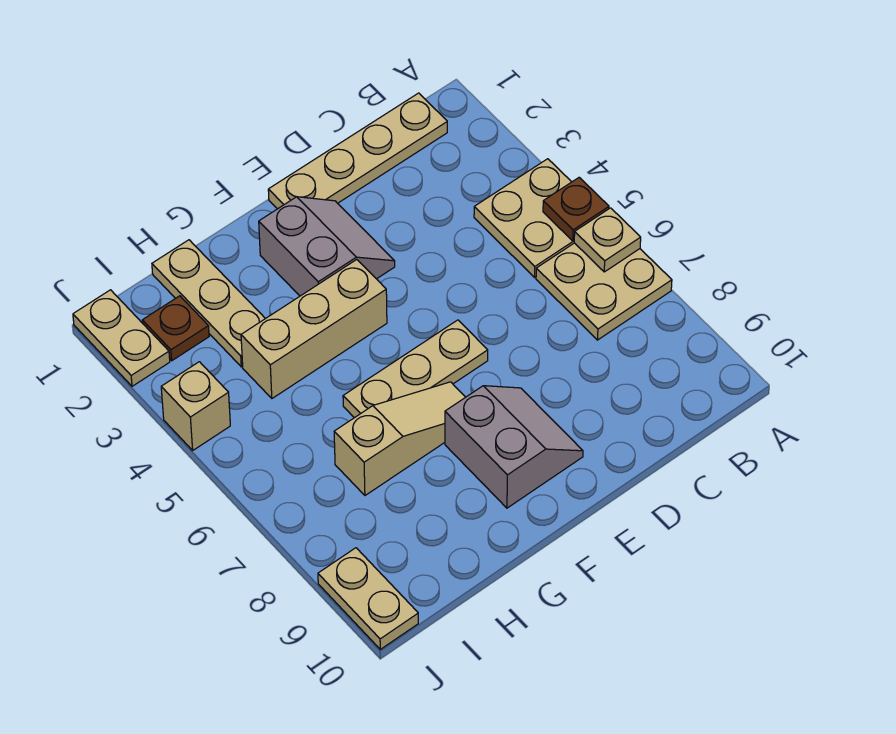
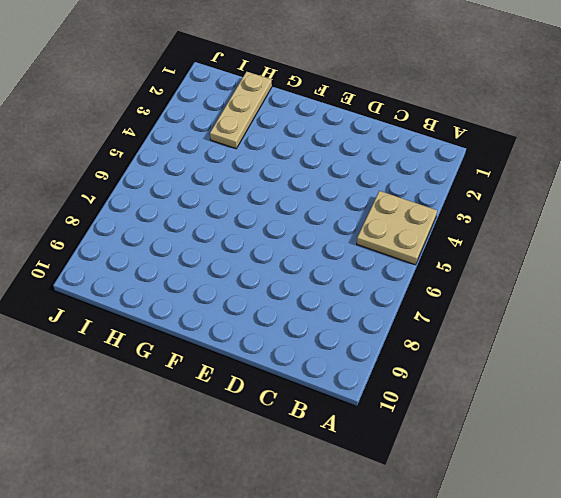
none -> tan 2x2 plate [536,243,672,340]
none -> tan 1x4 plate [268,93,447,209]
none -> grey 2x2 slope [259,197,395,296]

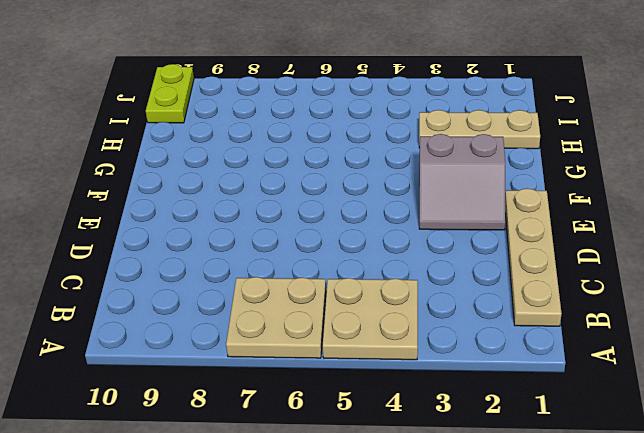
lime 1x2 plate [146,64,194,123] -> tan 1x2 plate [318,548,418,649]
none -> tan 1x3 plate [343,320,488,418]
none -> grey 2x2 slope [445,386,583,508]
none -> tan 1x3 brick [241,260,387,398]

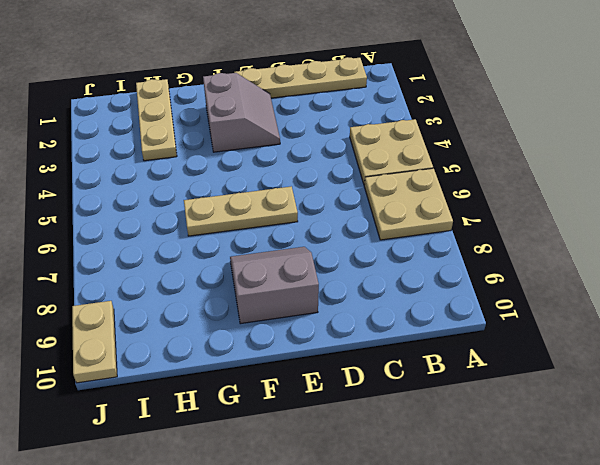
grey 2x2 slope [230,247,319,324] -> grey 2x2 slope turned to [445,386,583,508]
none -> tan 1x3 brick [241,260,387,398]
none -> tan 1x3 slope [334,382,465,495]
none -> brown 1x1 plate [142,296,209,361]

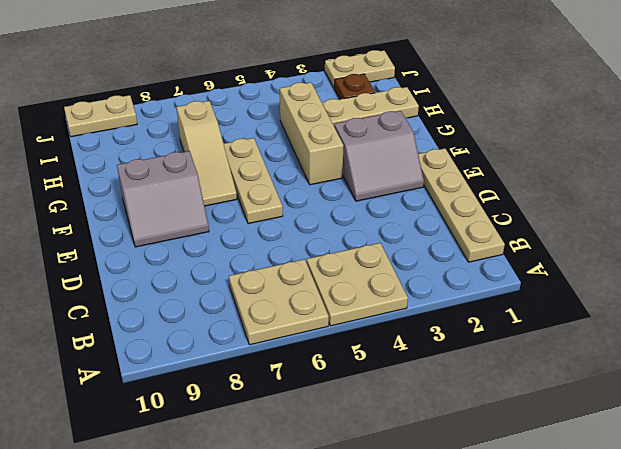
none -> tan 1x1 brick [161,362,230,450]
none -> brown 1x1 plate [543,177,609,241]
none -> tan 1x1 plate [574,208,641,272]

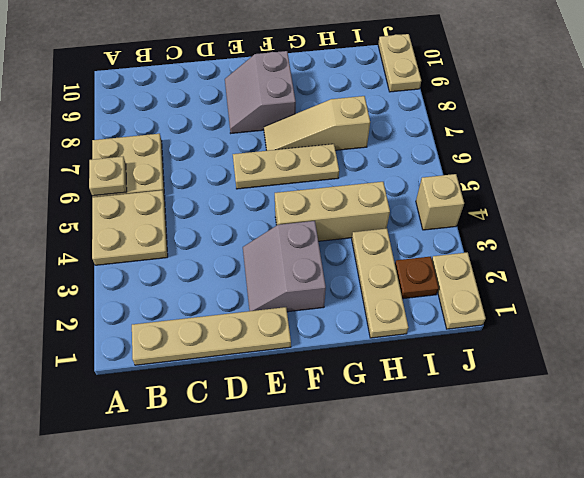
none -> brown 1x1 plate [543,177,609,241]

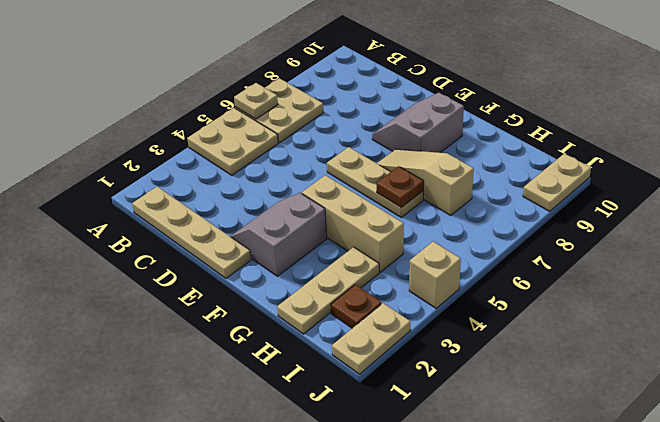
brown 1x1 plate [377,166,424,208] -> brown 1x1 plate moved to [543,177,609,241]

